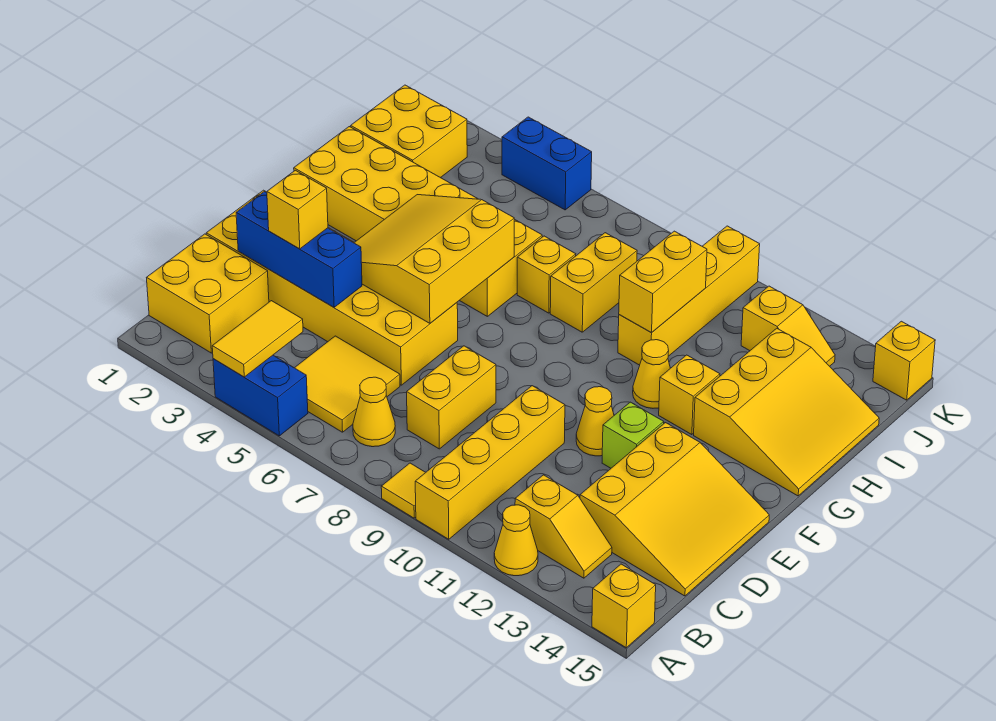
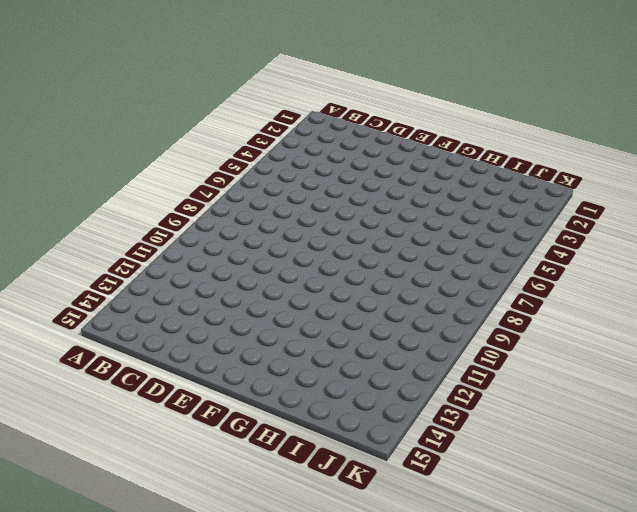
none -> blue 1x2 brick [213,355,308,436]
none -> yellow 1x1 tile [381,463,426,518]
none -> yellow 1x4 brick [415,386,565,539]
none -> yellow 1x1 cone [494,505,538,576]

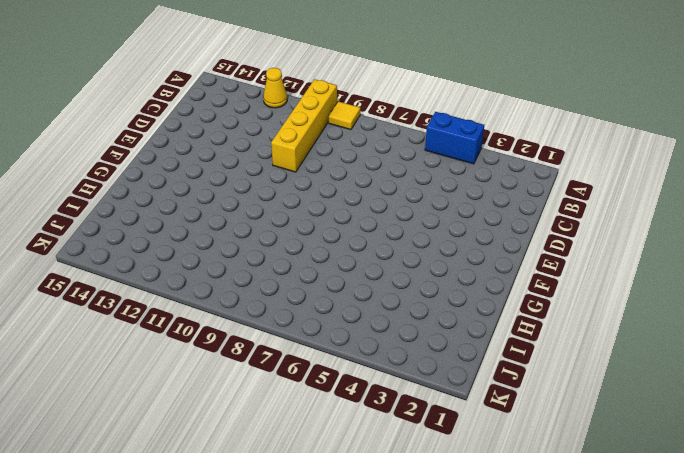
none -> yellow 1x1 brick [592,564,656,648]
none -> yellow 2x2 brick [147,234,269,353]
none -> yellow 2x2 tile [295,336,400,432]
none -> yellow 1x1 cone [353,377,395,447]

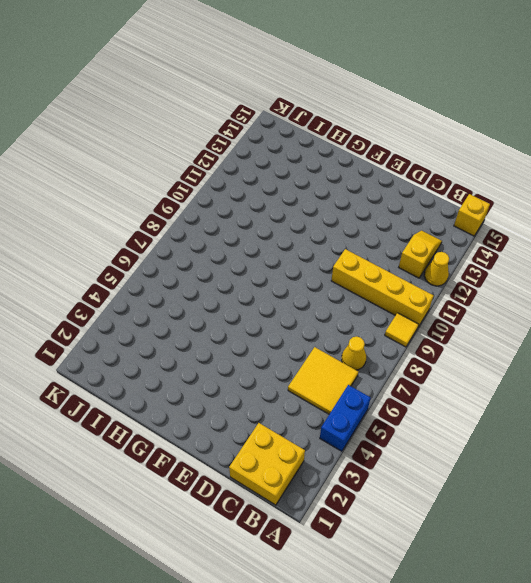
none -> yellow 1x2 brick [407,346,496,449]
none -> yellow 3x3 slope [580,423,769,596]
none -> yellow 2x6 brick [206,190,458,385]
none -> yellow 1x1 cone [576,387,614,456]

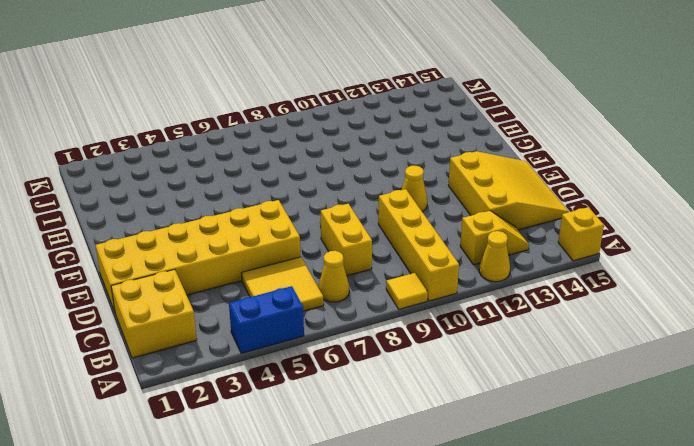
none -> lime 1x1 brick [602,402,664,468]
none -> yellow 2x6 brick [294,127,542,317]
none -> yellow 1x1 cone [633,340,670,408]
none -> yellow 1x1 brick [659,355,720,435]

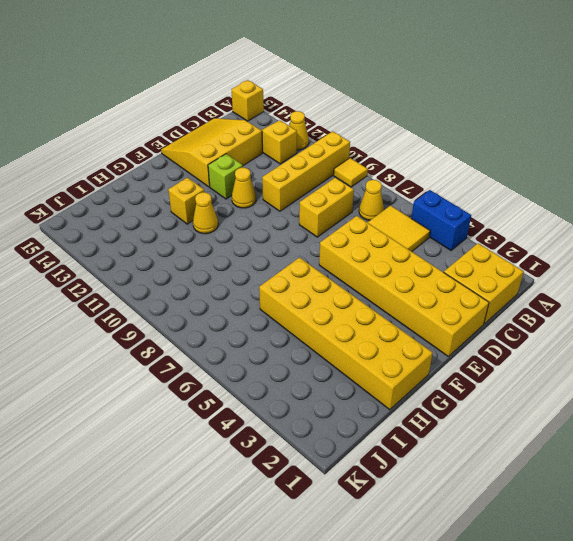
none -> yellow 3x3 slope [694,328,879,496]
none -> yellow 1x1 brick [517,236,576,313]
none -> yellow 1x2 brick [550,233,637,332]
none -> yellow 1x4 brick [618,226,760,365]

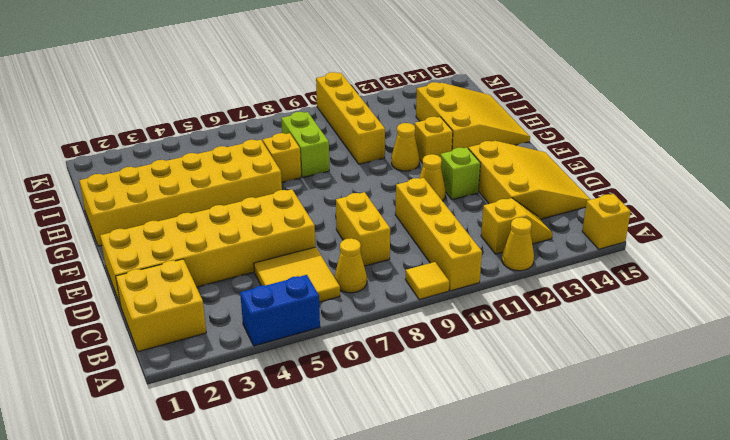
lime 1x2 brick [281,112,329,177] -> yellow 1x2 brick [550,233,637,332]
none -> yellow 2x2 brick [351,85,467,178]
none -> yellow 1x2 slope [741,286,835,366]
none -> blue 1x2 brick [502,117,592,210]
none -> yellow 1x1 brick [873,321,935,400]

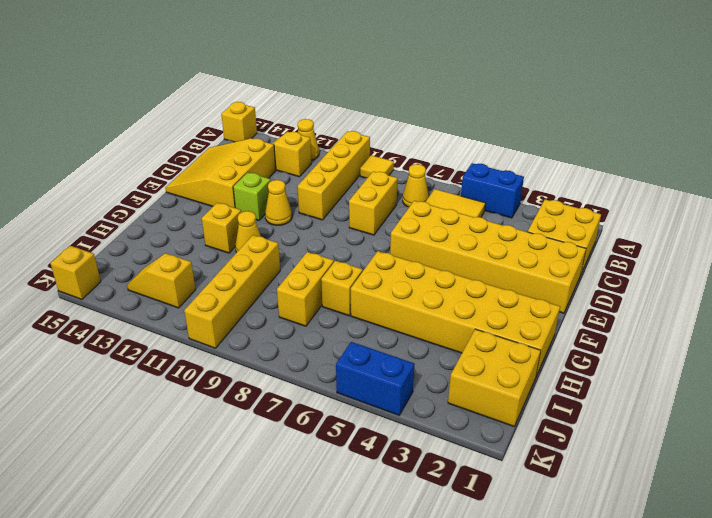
none -> yellow 3x3 slope [694,328,879,496]
none -> yellow 1x2 tile [212,301,303,377]
none -> blue 1x3 brick [236,192,362,307]
none -> yellow 3x3 slope [354,195,514,323]

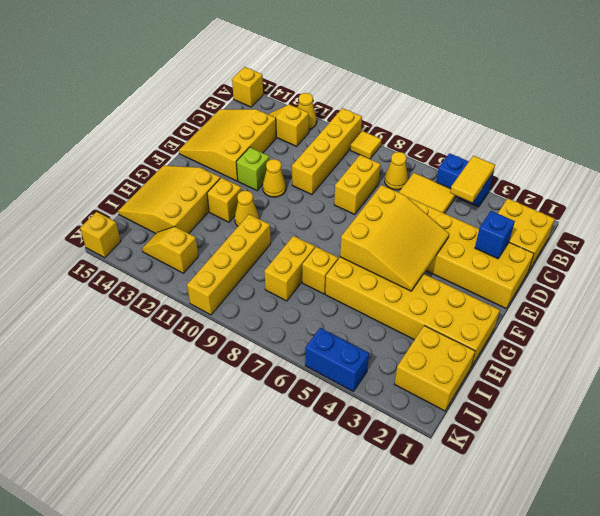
blue 1x1 brick [475,211,515,259] -> blue 1x3 brick [236,192,362,307]
none -> yellow 1x2 brick [619,231,707,332]
none -> yellow 1x1 brick [267,170,328,249]

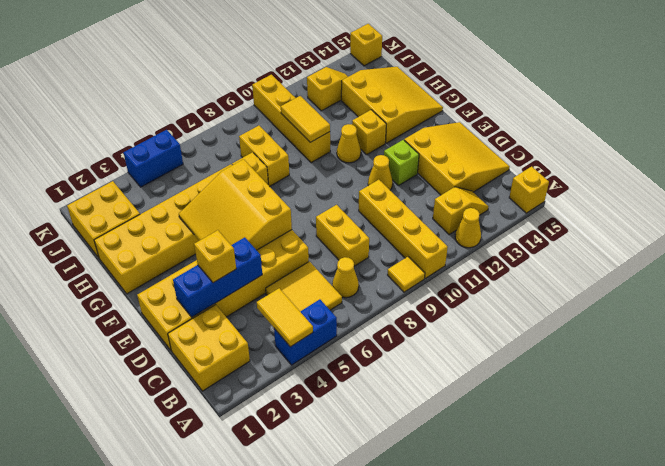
yellow 1x2 tile [281,96,330,142] -> yellow 1x2 brick [619,231,707,332]

